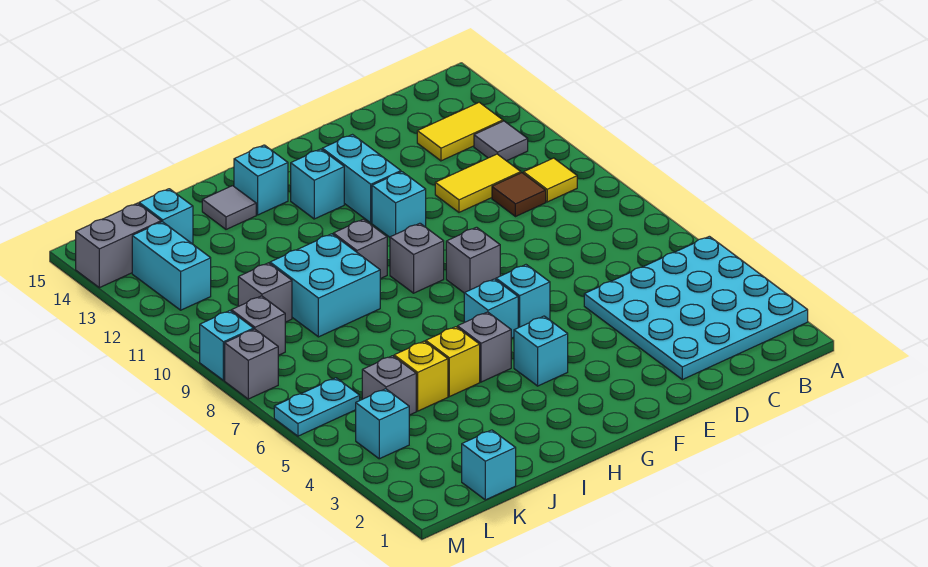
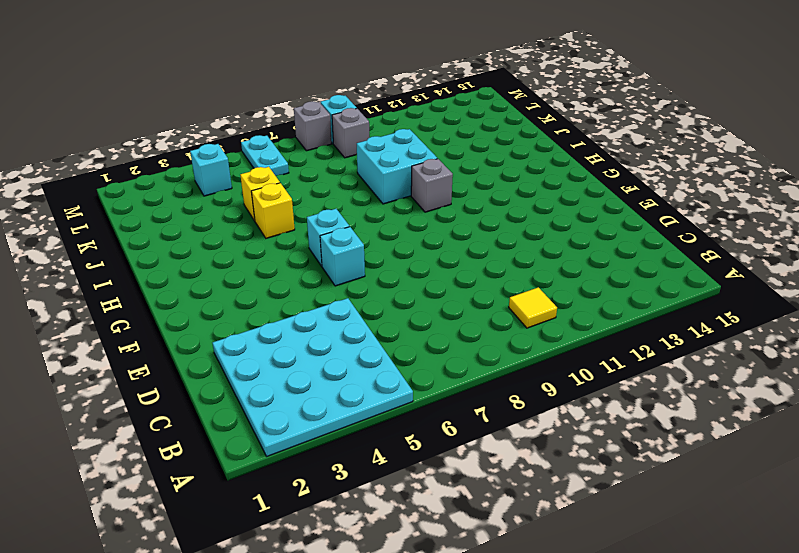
none -> grey 1x1 tile [474,121,528,161]
none -> yellow 1x2 tile [417,102,503,161]
none -> brown 1x1 tile [492,173,546,217]
none -> yellow 1x2 tile [435,154,521,212]

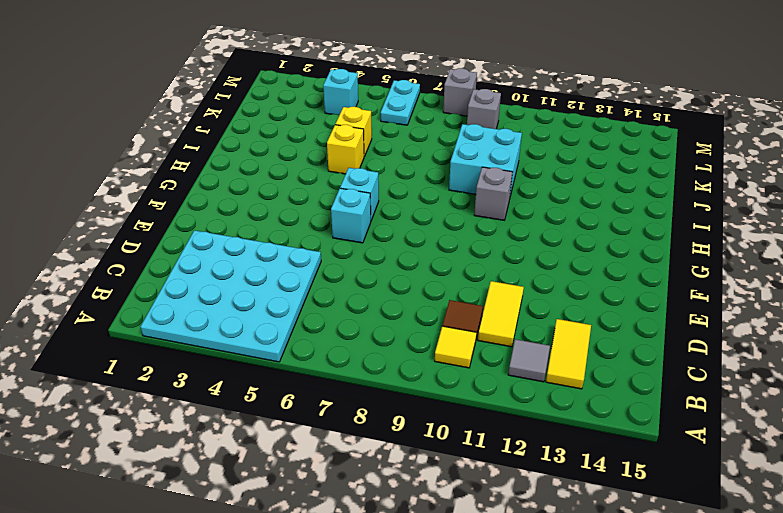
none -> grey 1x1 brick [446,227,500,293]
none -> cyan 1x1 brick [372,172,426,237]
none -> cyan 1x2 brick [322,135,401,223]
none -> cyan 1x1 brick [514,316,568,386]

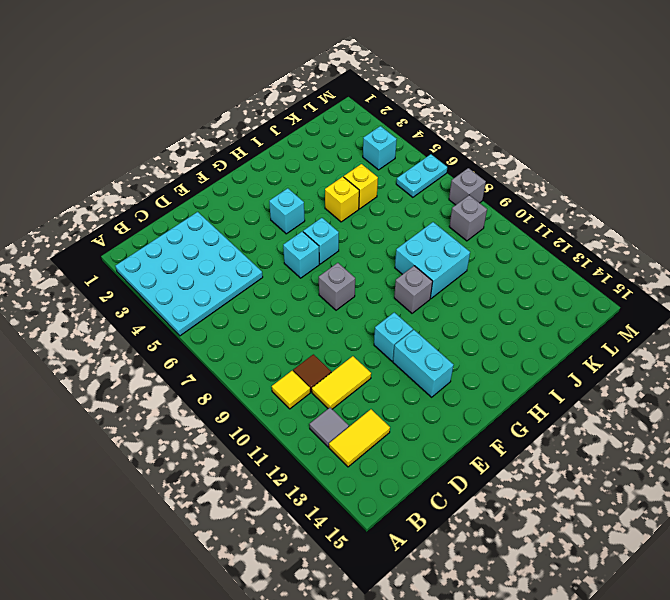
none -> grey 1x1 brick [390,223,444,293]
none -> cyan 1x1 brick [291,149,344,219]
none -> grey 1x1 brick [458,312,511,382]
none -> cyan 1x1 brick [234,145,288,215]

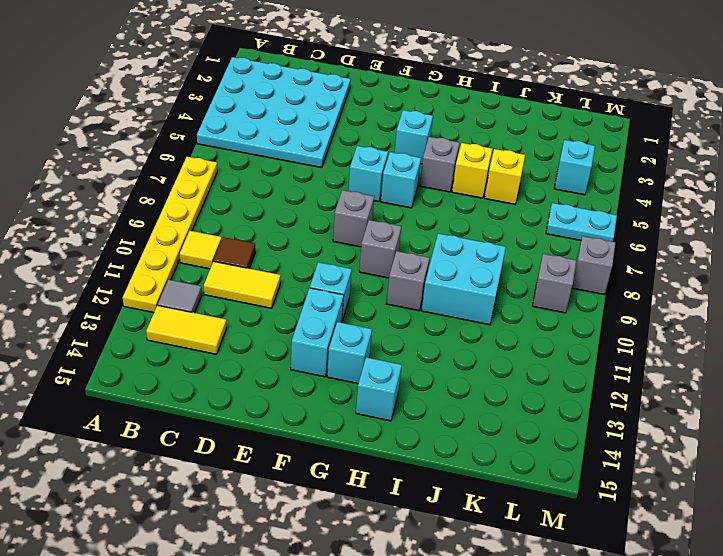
yellow 1x6 plate [123,157,217,313] -> none
none -> grey 1x1 tile [202,186,256,229]
none -> cyan 1x1 brick [462,430,516,500]
none -> grey 1x1 brick [362,356,416,415]
none -> grey 1x1 brick [238,263,292,322]

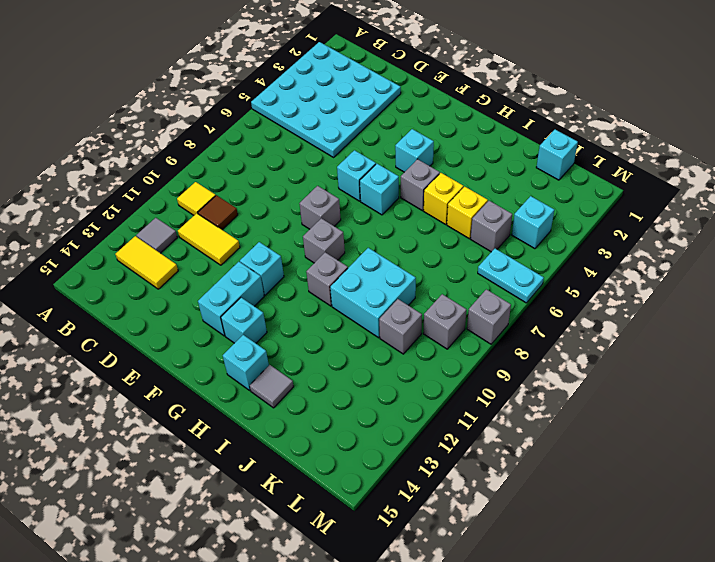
none -> cyan 1x1 brick [139,189,193,244]
none -> cyan 1x2 brick [132,222,211,310]
none -> grey 1x2 brick [76,203,161,288]
none -> cyan 1x1 brick [200,311,254,380]

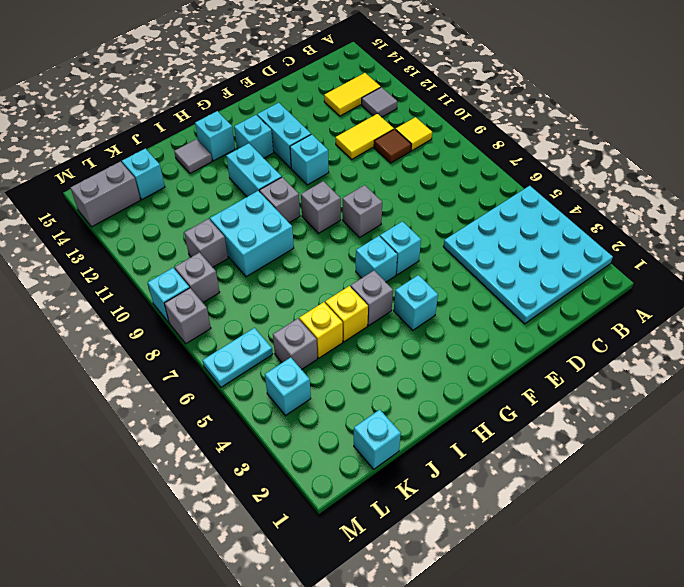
cyan 1x2 brick [226,143,282,197] -> cyan 1x2 brick moved to [132,222,211,310]

